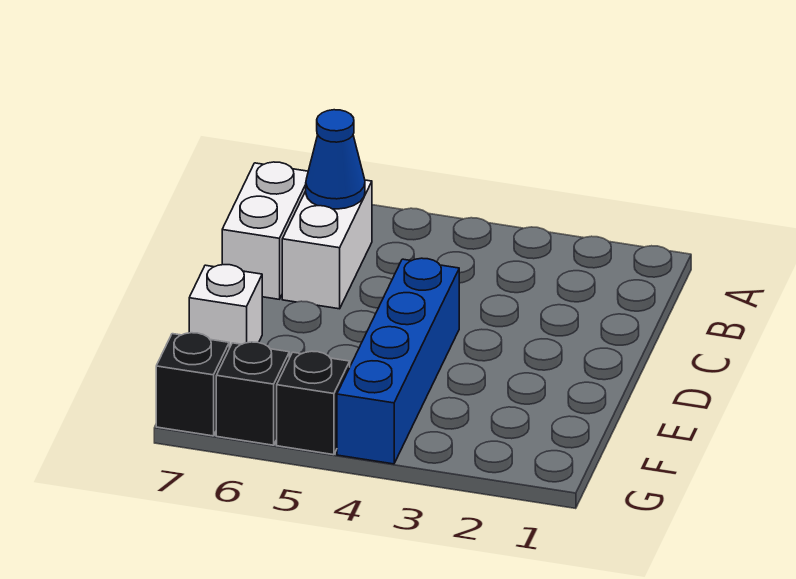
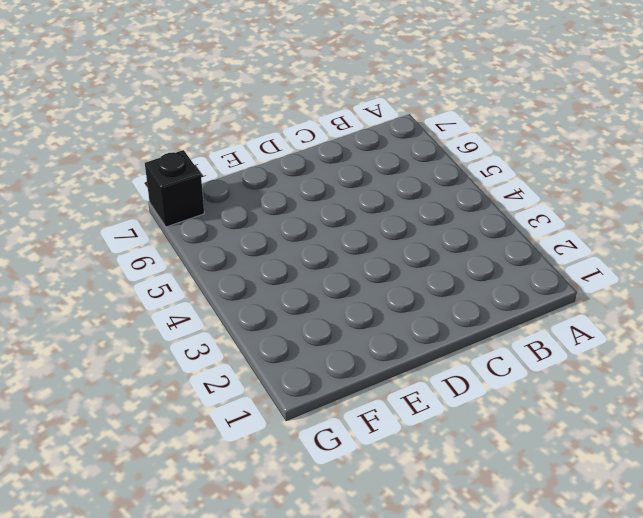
none -> white 1x2 brick [282,180,372,309]
none -> white 1x2 brick [222,162,308,299]

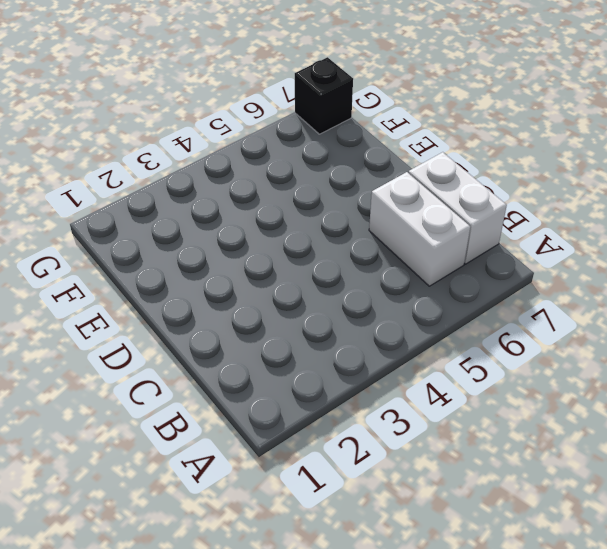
none -> blue 1x4 brick [337,258,459,464]
none -> white 1x1 brick [189,265,262,348]

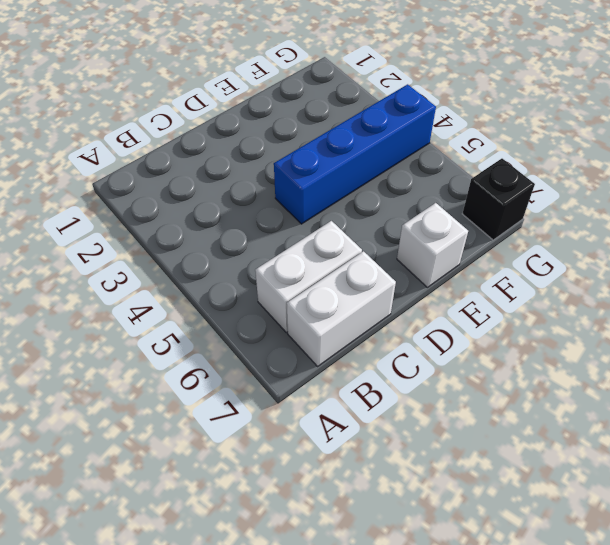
none -> black 1x1 brick [277,351,350,455]
none -> black 1x1 brick [216,342,289,445]

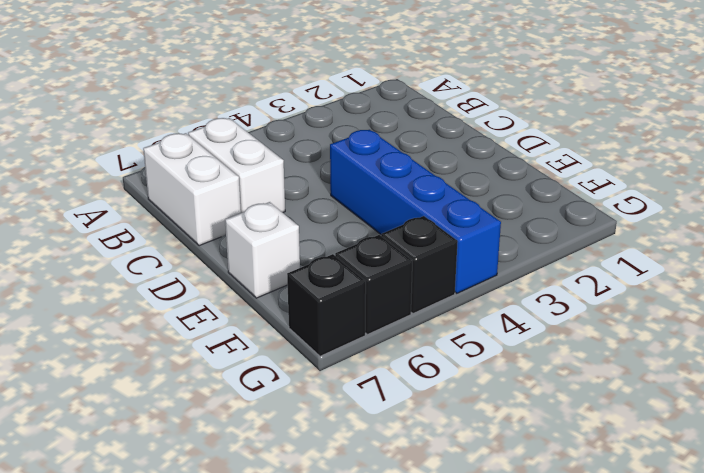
none -> blue 1x1 cone [306,110,365,209]

